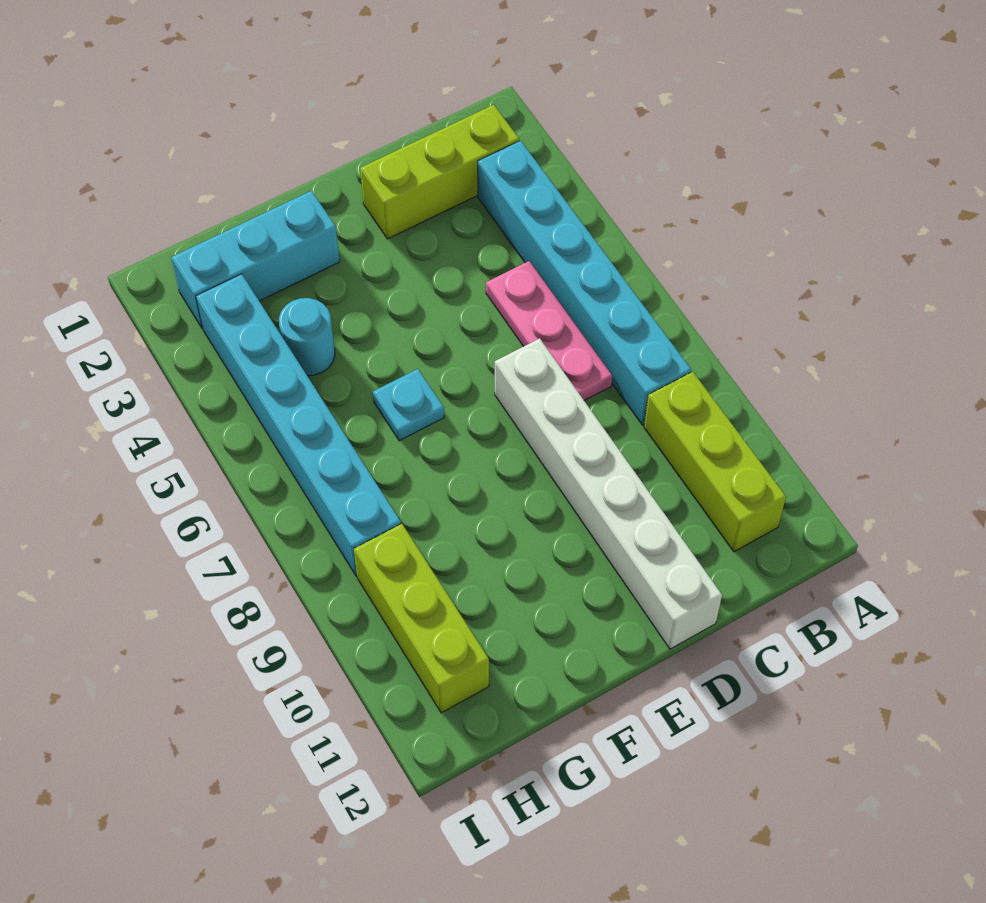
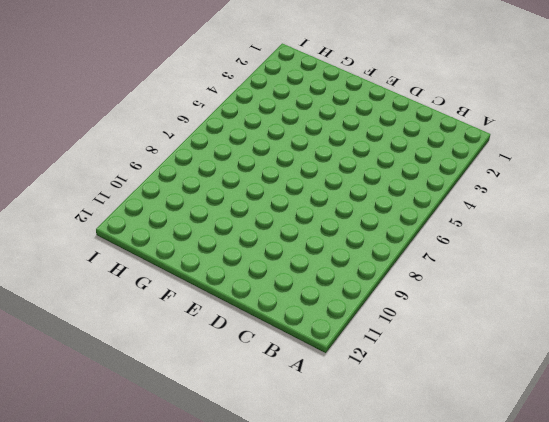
none -> lime 1x3 brick [360,105,519,239]
none -> cyan 1x6 brick [478,141,691,425]

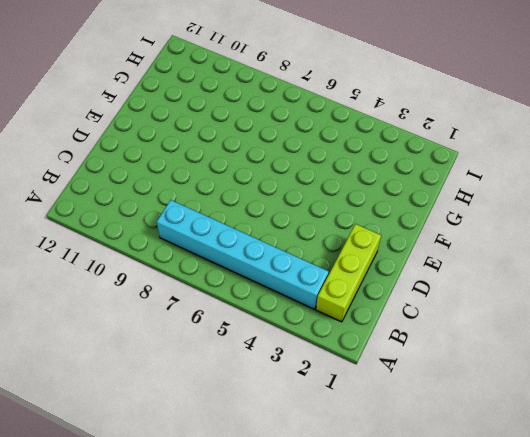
none -> lime 1x3 brick [644,372,786,552]
none -> pink 1x3 plate [486,261,612,400]

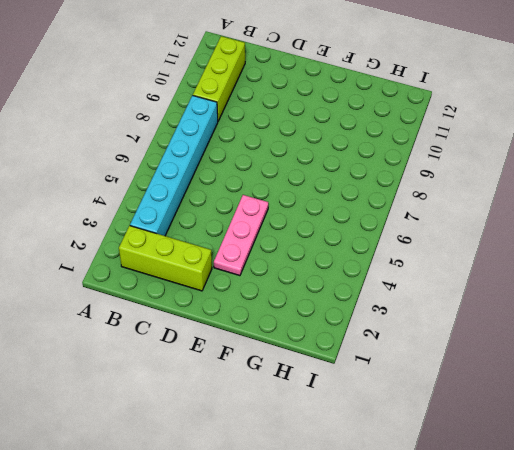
pink 1x3 plate [214,195,268,276] -> pink 1x3 plate moved to [486,261,612,400]
none -> white 1x6 brick [495,338,722,649]
none -> cyan 1x3 brick [171,191,340,329]

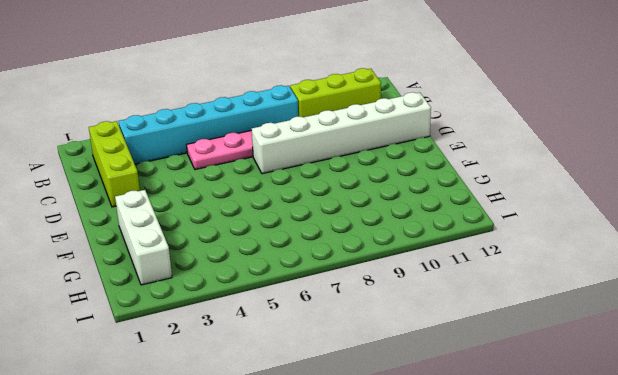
white 1x3 brick [115,190,172,285] -> cyan 1x3 brick [171,191,340,329]
none -> cyan 1x1 plate [373,369,444,441]
none -> cyan 1x1 round brick [279,298,335,376]

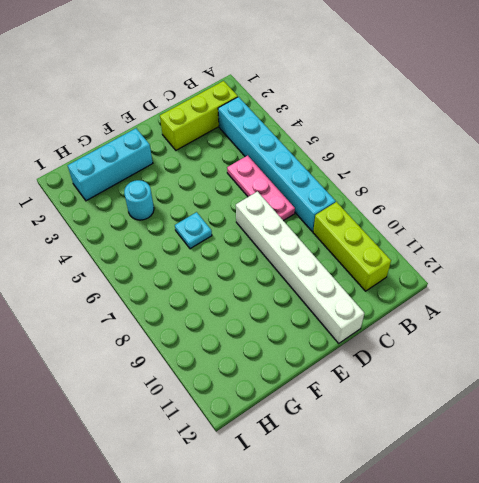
none -> cyan 1x6 brick [196,274,401,576]
none -> lime 1x3 brick [354,524,489,713]

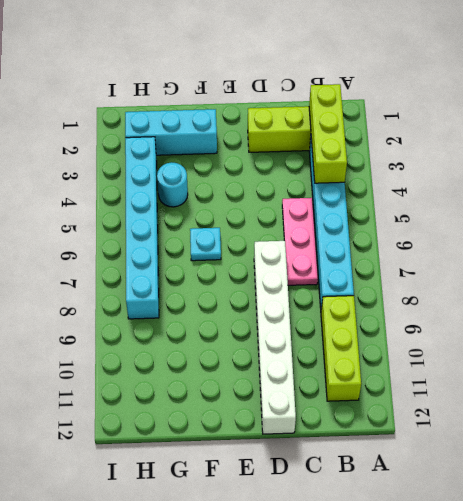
lime 1x3 brick [309,84,347,183] -> lime 1x3 brick moved to [354,524,489,713]

